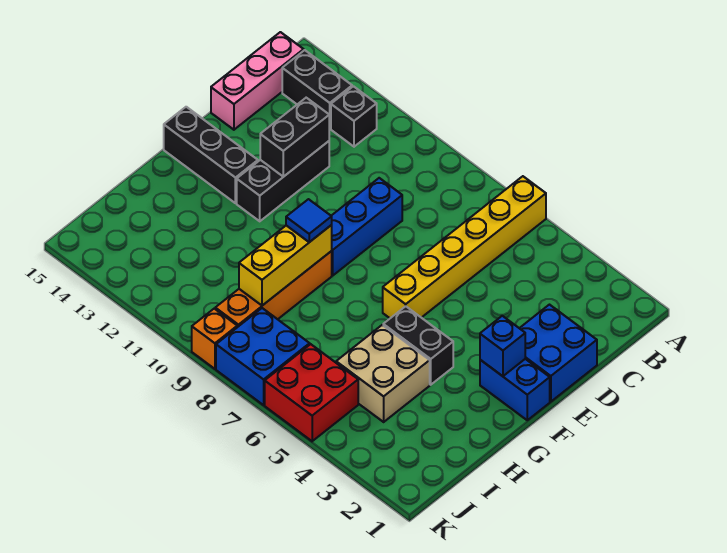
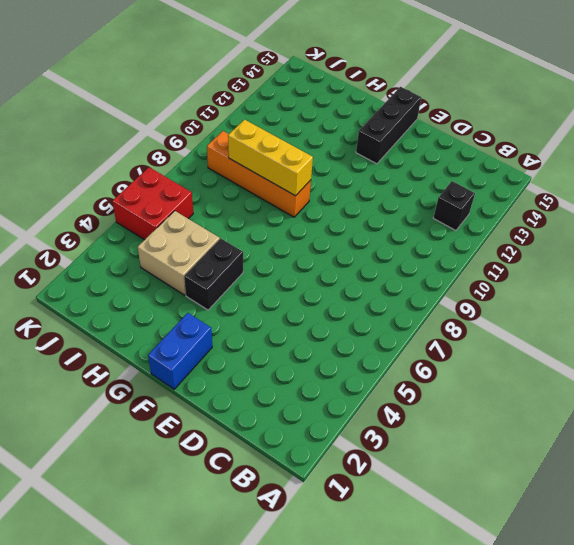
none -> yellow 1x6 brick [383,176,546,318]
none -> black 1x2 brick [282,50,352,128]
none -> pink 1x3 brick [211,32,304,130]

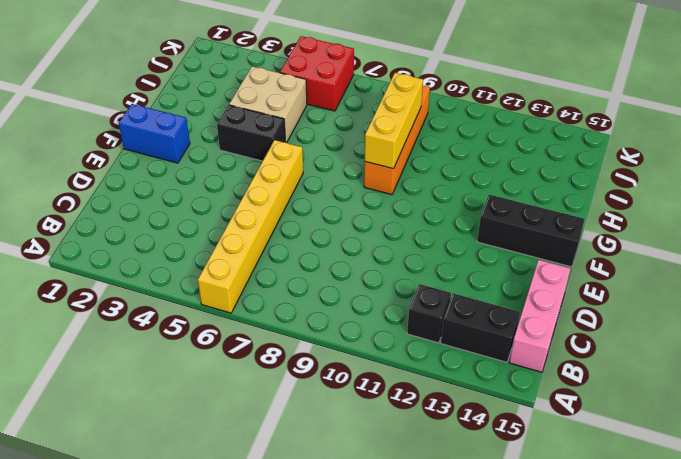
none -> blue 2x2 brick [520,305,597,402]
none -> blue 1x3 brick [332,178,402,275]
none -> black 1x3 brick [237,141,329,221]

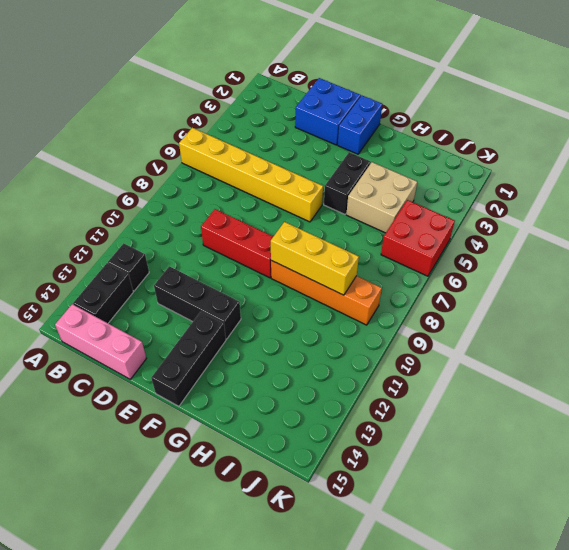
red 1x3 brick [201,209,273,278] -> blue 1x3 brick [332,178,402,275]
none -> blue 2x2 brick [216,308,310,405]
none -> orange 1x1 brick [192,309,237,369]
none -> black 1x2 brick [260,98,330,177]

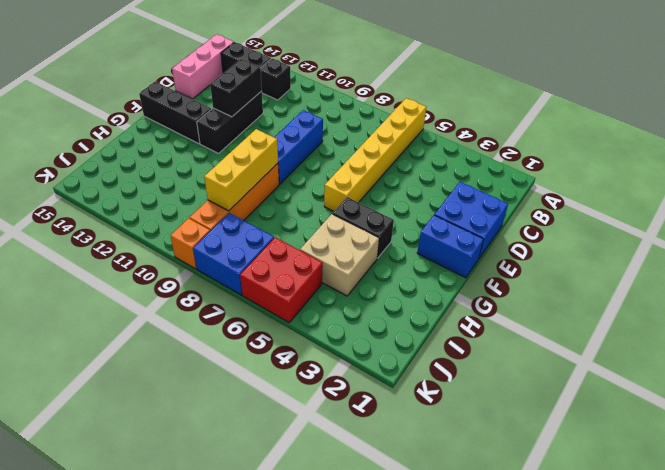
none -> blue 1x1 brick [480,316,525,376]
none -> blue 1x1 tile [286,199,332,242]

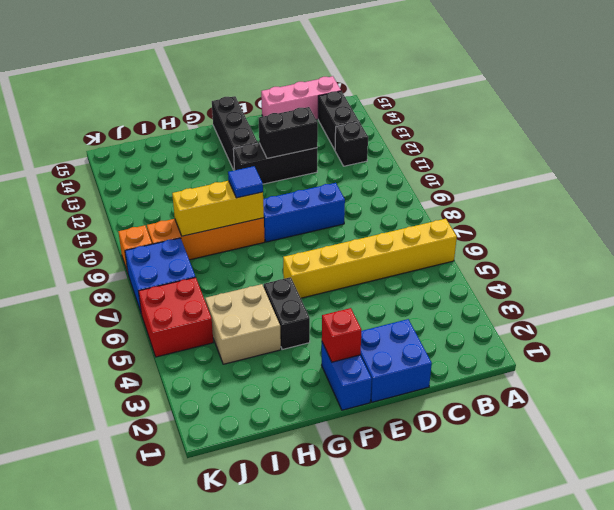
red 1x1 brick [322,308,361,362] -> blue 1x1 brick [480,316,525,376]

